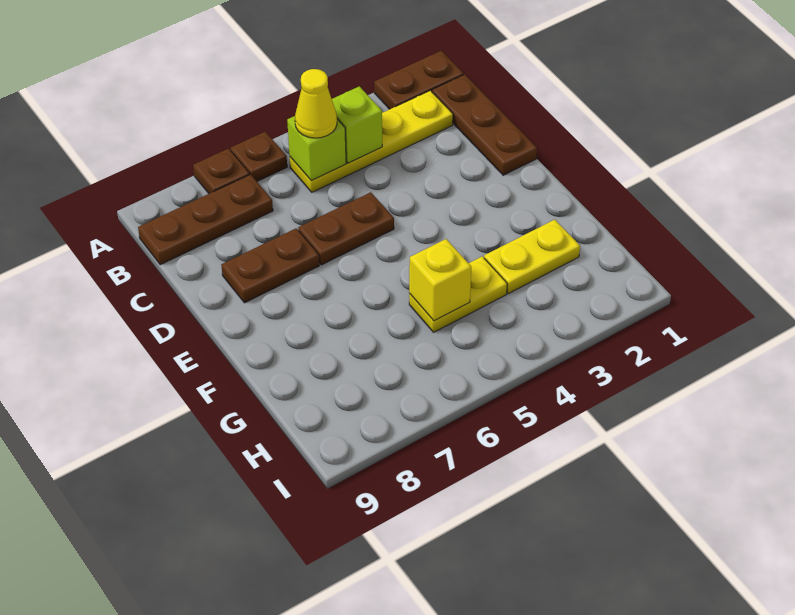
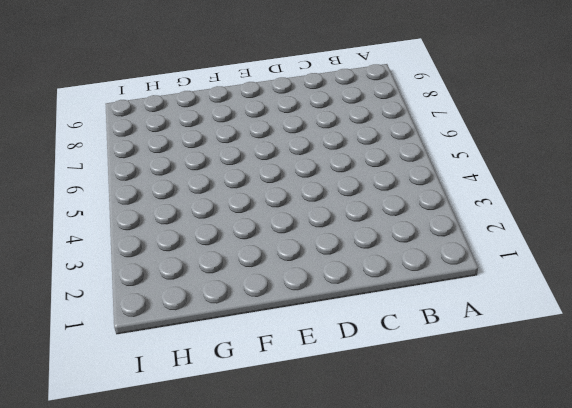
none -> brown 1x2 plate [374,51,464,109]
none -> brown 1x1 plate [230,132,287,181]
none -> brown 1x1 plate [193,149,250,194]

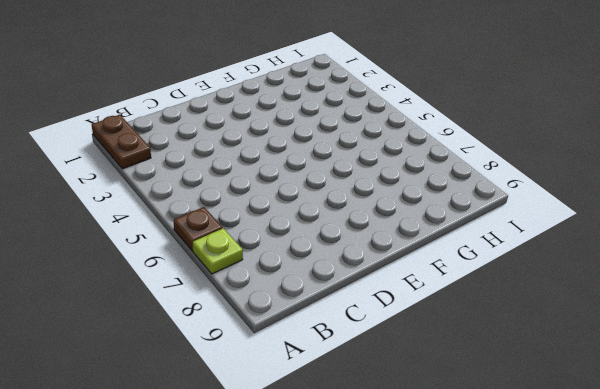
lime 1x1 plate [193,228,243,274] -> brown 1x1 plate [193,149,250,194]
none -> brown 1x3 plate [432,74,537,175]
none -> yellow 1x4 plate [290,90,453,192]
none -> brown 1x3 plate [138,175,273,265]

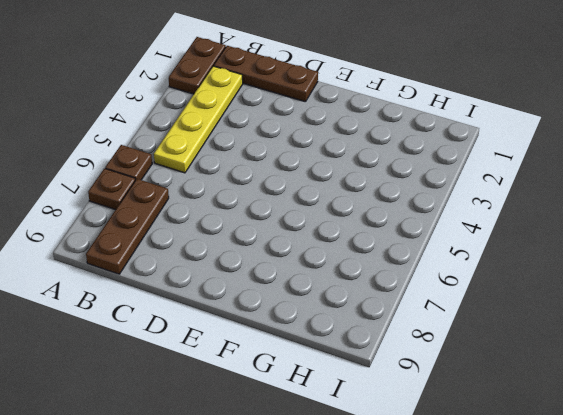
none -> brown 1x2 plate [298,192,394,265]
none -> brown 1x2 plate [221,228,319,303]
none -> yellow 1x2 plate [484,220,580,294]

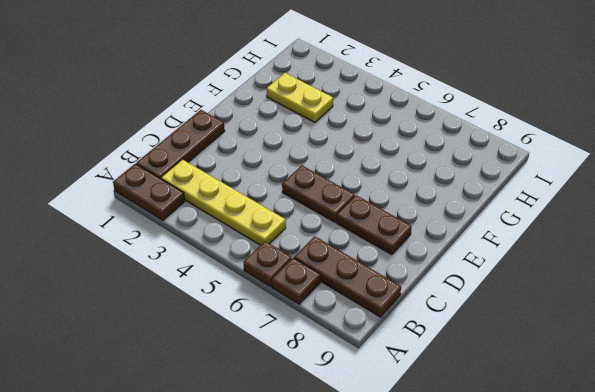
none -> yellow 1x2 plate [409,256,507,332]
none -> lime 1x1 brick [332,86,382,163]
none -> lime 1x1 brick [287,116,346,181]

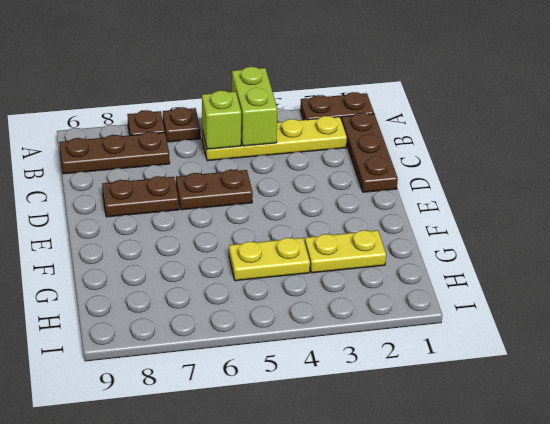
lime 1x2 brick [232,67,277,146] -> lime 1x1 brick [332,86,382,163]
none -> yellow 1x1 brick [409,239,471,321]
none -> yellow 1x1 cone [295,69,337,138]

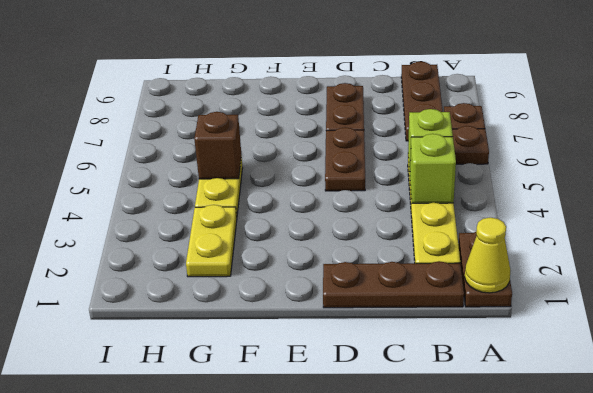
yellow 1x1 cone [465,218,510,293] -> yellow 1x1 cone moved to [295,69,337,138]
brown 1x1 brick [194,112,241,179] -> yellow 1x1 brick [409,239,471,321]

